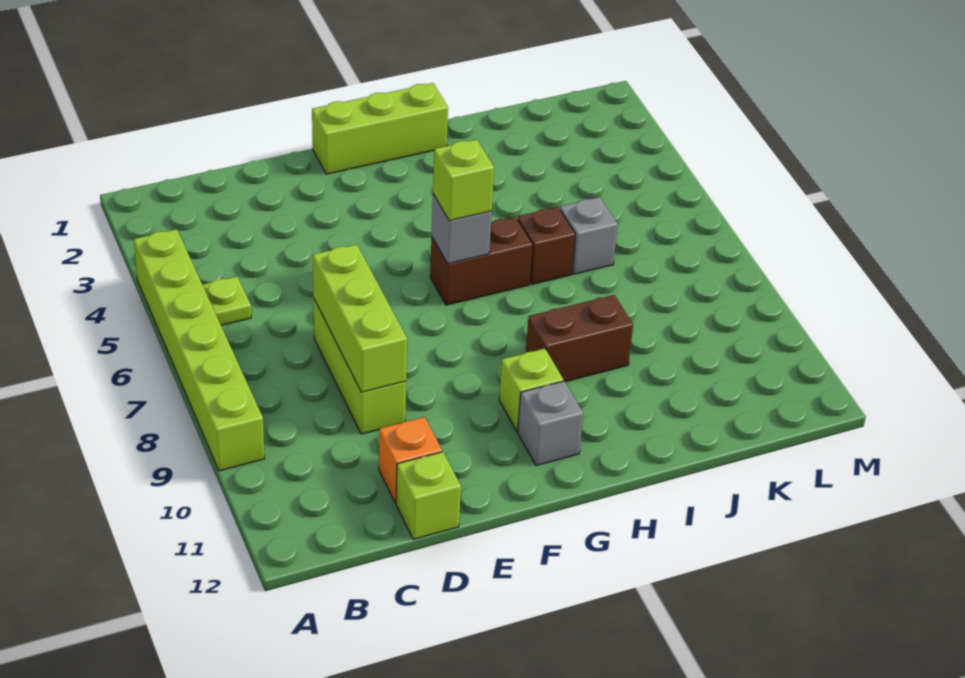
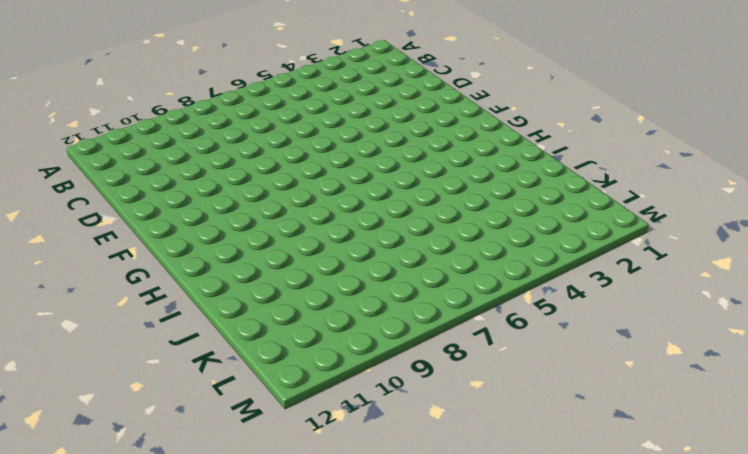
none -> lime 1x6 brick [134,229,264,471]
none -> lime 1x1 plate [202,276,251,325]
none -> lime 1x3 brick [314,300,406,434]

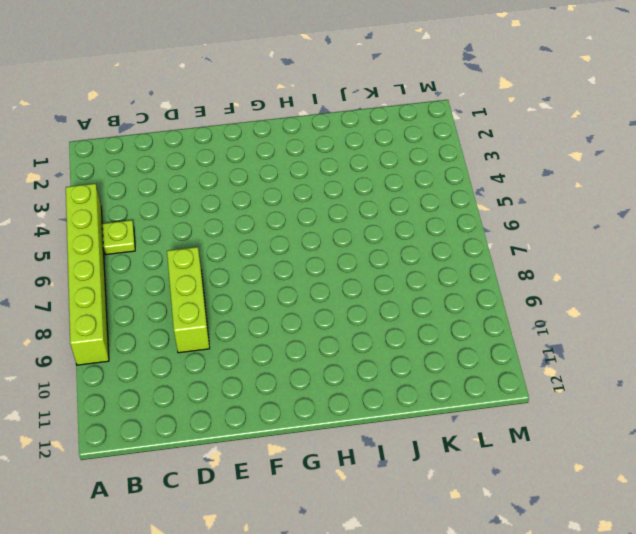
none -> orange 1x1 brick [379,417,442,503]
none -> lime 1x1 brick [396,452,461,539]
none -> lime 1x3 brick [312,83,448,174]

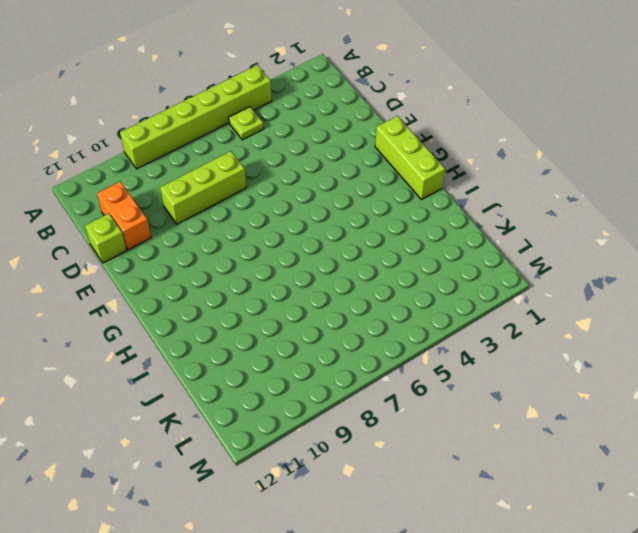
orange 1x2 brick [97,182,151,250] -> orange 1x1 brick [379,417,442,503]
none -> brown 1x2 brick [430,217,533,305]
none -> lime 1x1 brick [499,348,563,432]
none -> grey 1x1 brick [518,381,583,466]

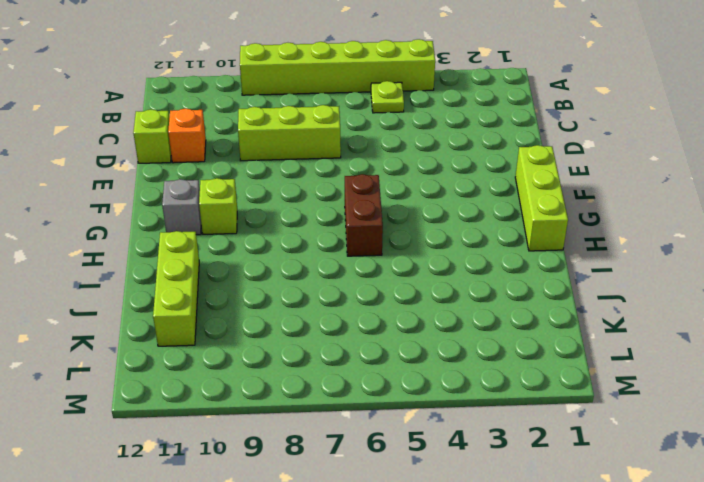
lime 1x3 brick [153,231,199,346] -> lime 1x3 brick turned to [313,244,407,392]
none -> brown 1x2 brick [526,295,633,382]
none -> brown 1x1 brick [518,207,575,284]
none -> grey 1x1 brick [560,197,618,274]

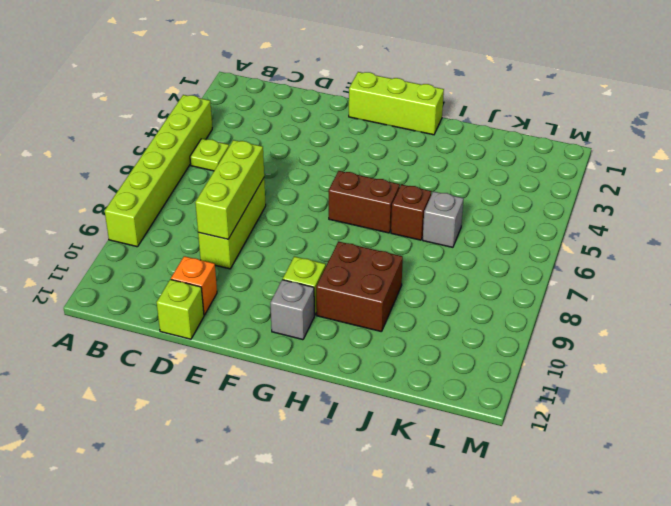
brown 2x2 brick [316,242,403,332] -> brown 1x2 brick [526,295,633,382]
none -> grey 1x1 brick [432,194,492,264]
none -> lime 1x1 brick [433,140,494,221]

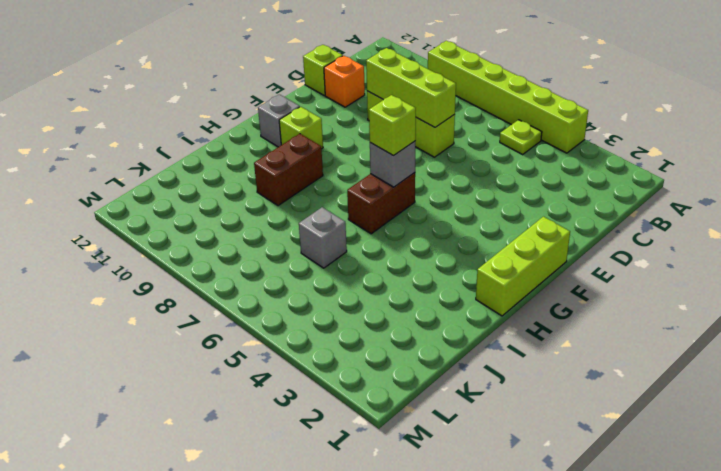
none -> brown 1x1 brick [518,207,575,284]

